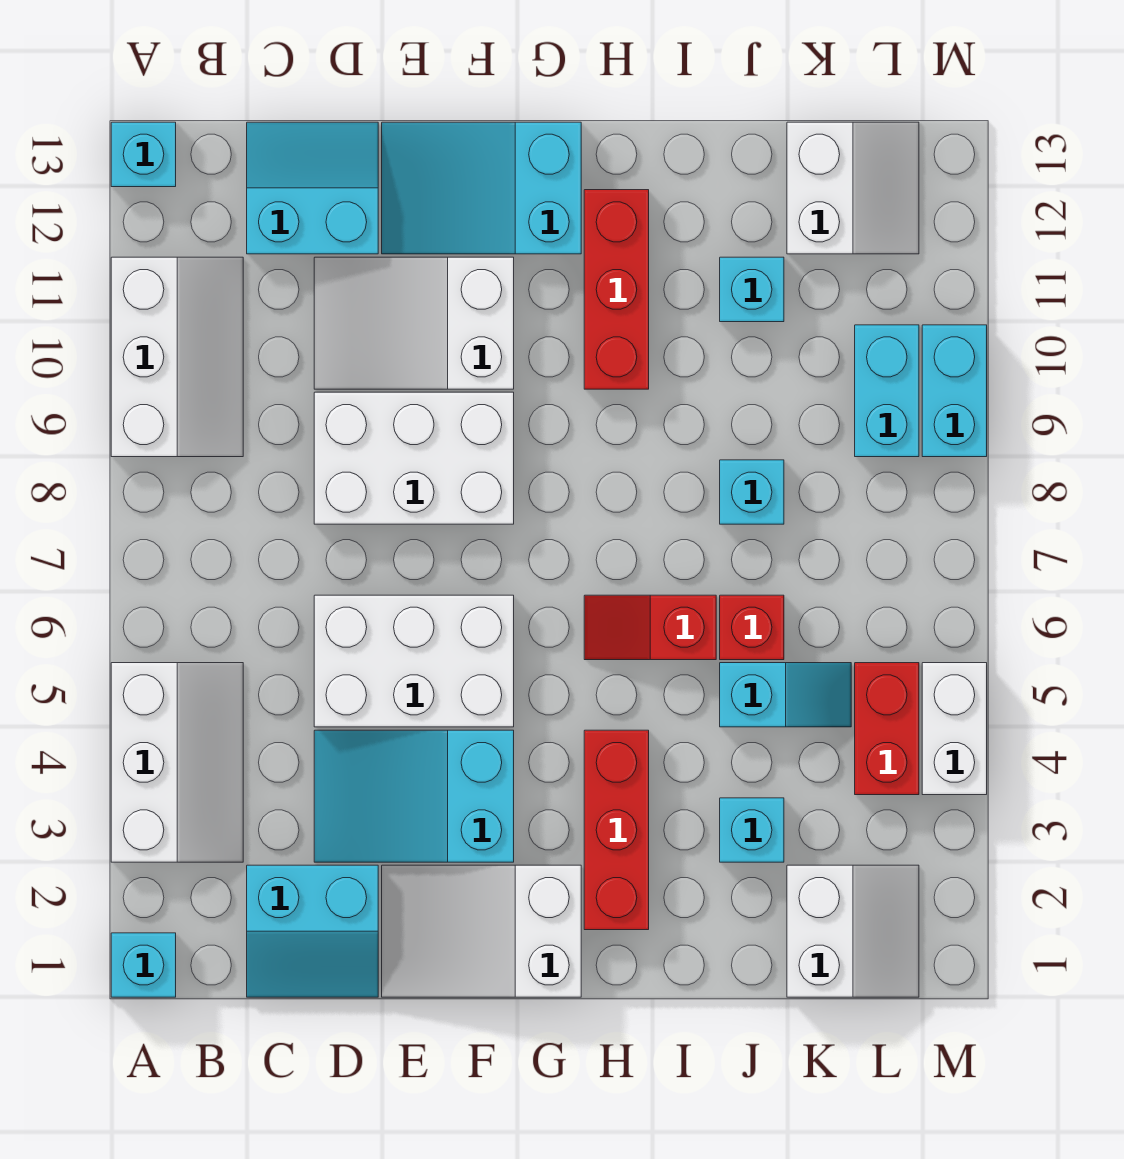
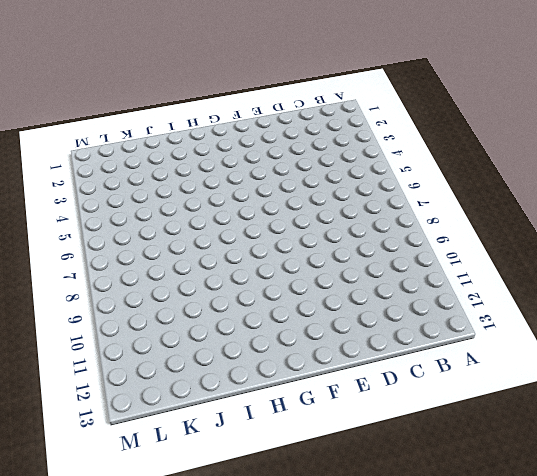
none -> cyan 1x1 brick [111,933,176,997]
none -> white 2x3 slope [111,663,243,862]
none -> white 2x3 slope [111,257,243,457]

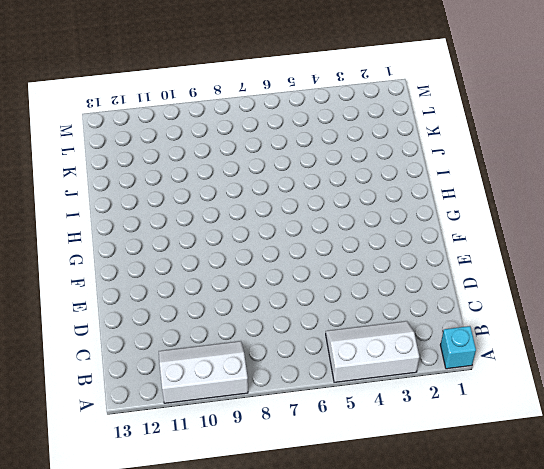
none -> cyan 1x1 brick [111,122,176,187]
none -> cyan 2x2 slope [247,865,378,997]
none -> cyan 2x2 slope [247,122,378,254]

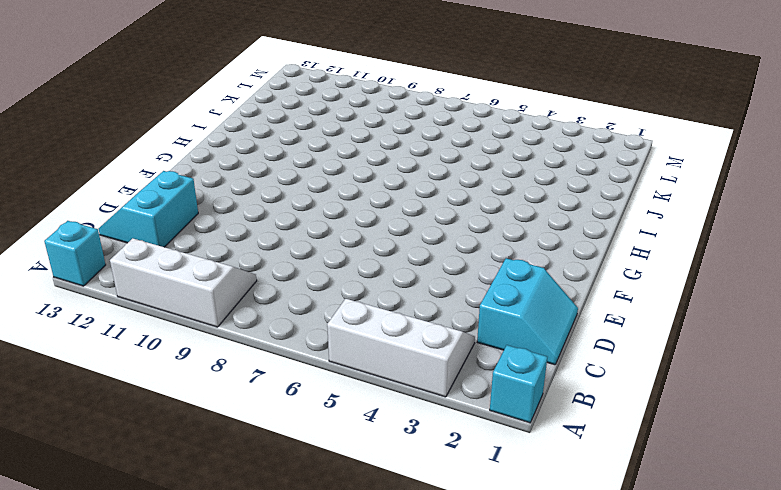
none -> cyan 2x3 slope [314,730,514,862]
none -> white 2x3 brick [314,595,514,727]
none -> white 2x3 brick [314,392,514,524]

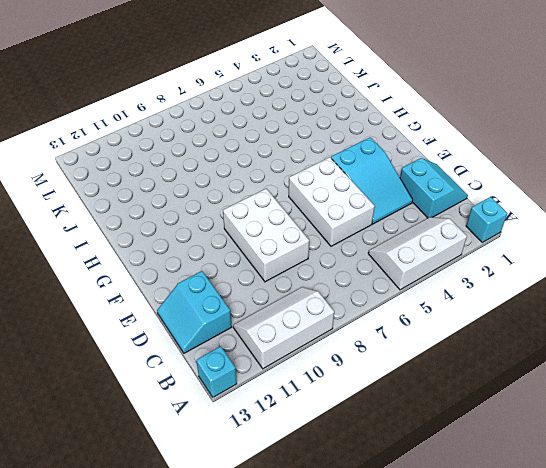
none -> white 2x3 slope [314,257,514,389]
none -> white 2x3 slope [382,865,581,997]
none -> cyan 2x3 slope [382,122,581,254]

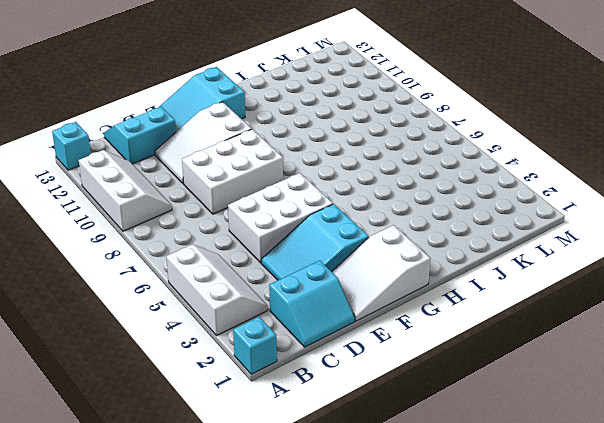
none -> red 1x3 brick [584,730,649,930]
none -> red 1x2 slope [584,595,716,660]
none -> red 1x3 brick [584,190,649,389]

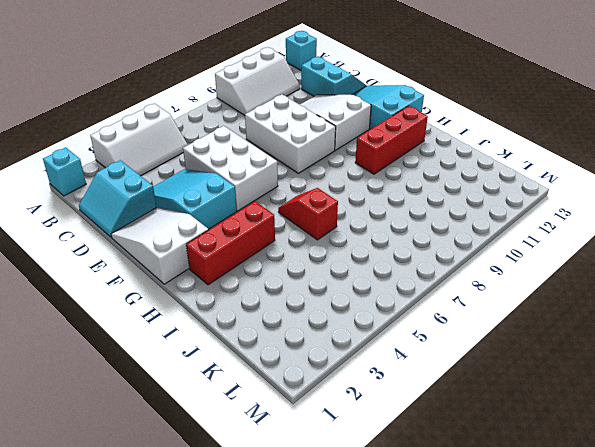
none -> cyan 1x1 brick [720,798,784,862]
none -> cyan 1x2 slope [720,663,851,727]
none -> red 1x1 brick [720,595,784,660]

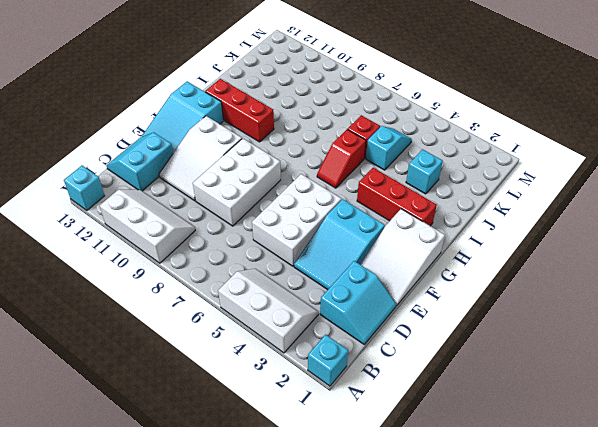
none -> cyan 1x1 brick [720,460,784,524]
none -> cyan 1x1 brick [720,257,784,322]
none -> white 2x2 slope [787,865,919,997]

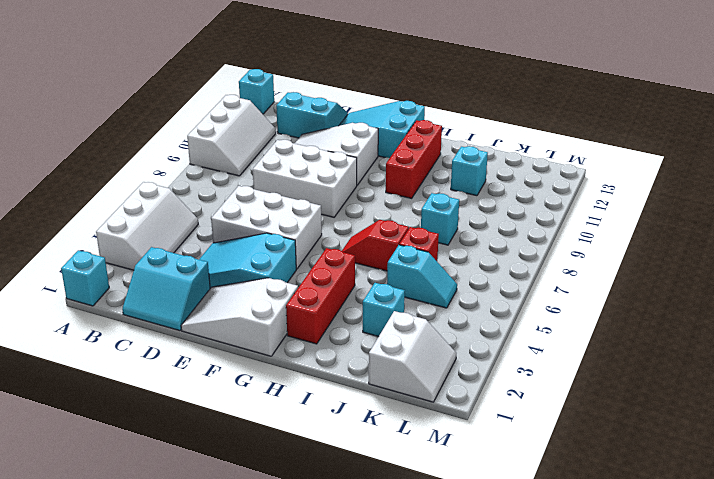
none -> white 2x2 slope [787,122,919,254]
none -> red 1x2 brick [855,663,919,795]
none -> cyan 1x2 brick [855,325,919,457]

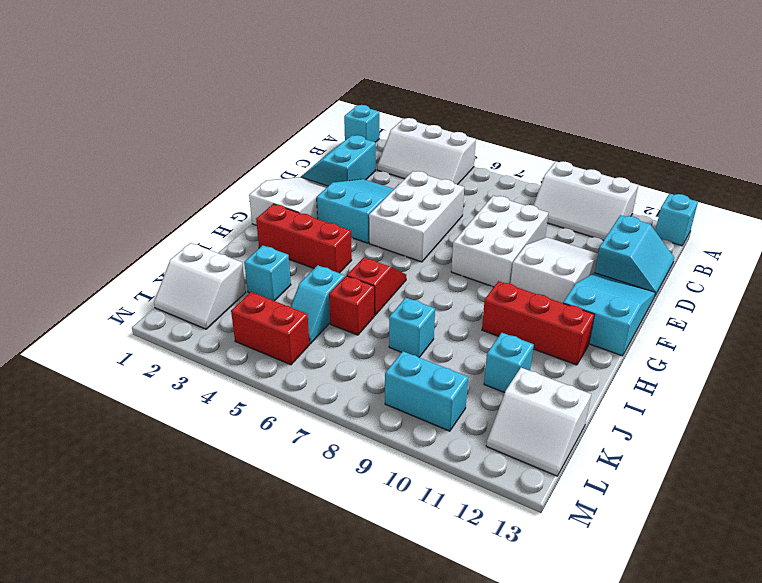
none -> white 1x2 brick [922,663,987,795]
none -> cyan 1x2 brick [922,325,987,457]

